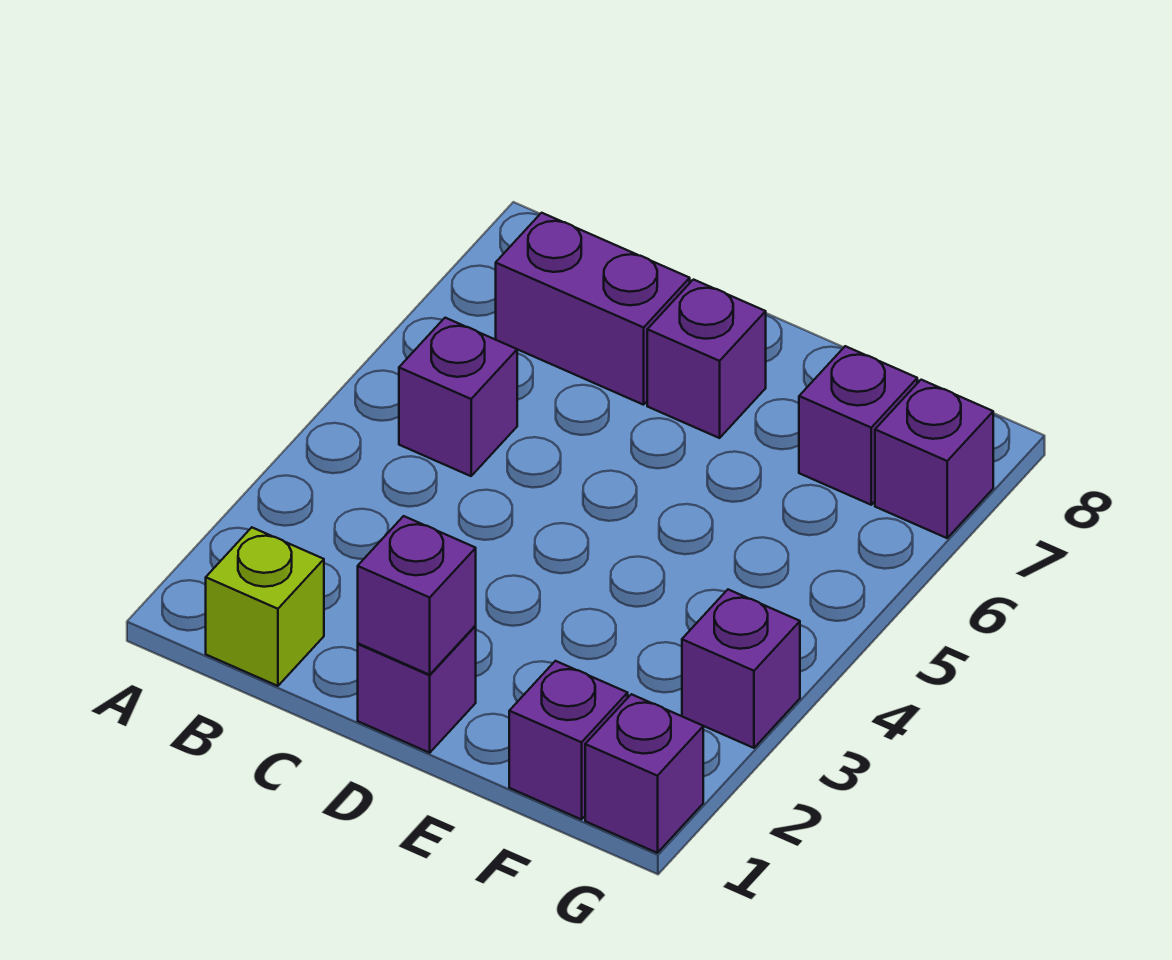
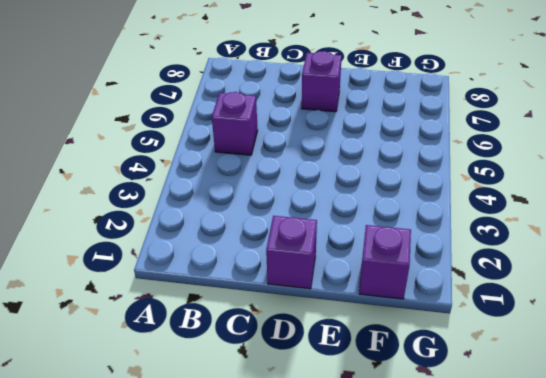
none -> lime 1x1 brick [206,528,324,686]
none -> purple 1x2 brick [496,213,690,405]

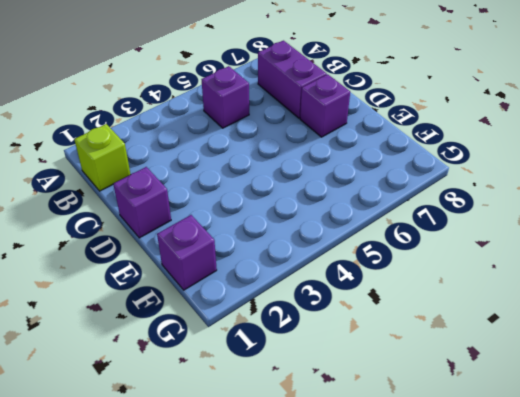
none -> purple 1x1 brick [799,346,917,505]
none -> purple 1x1 brick [585,694,703,853]

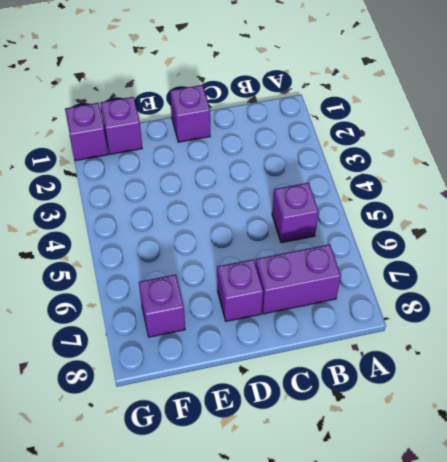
none -> lime 1x1 brick [206,528,324,686]
none -> purple 1x1 brick [682,590,800,748]

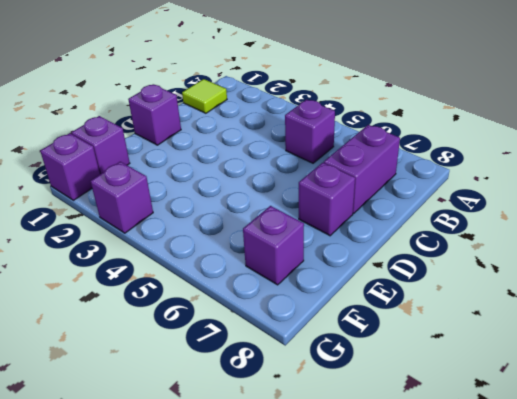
lime 1x1 tile [182,79,227,113] -> lime 1x1 brick [206,528,324,686]
none -> purple 1x1 brick [875,380,993,538]
none -> purple 1x1 brick [358,516,476,675]

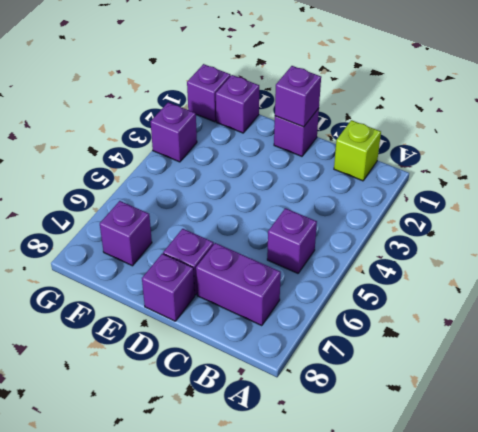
purple 1x1 brick [142,254,195,321] -> purple 1x1 brick moved to [875,380,993,538]

